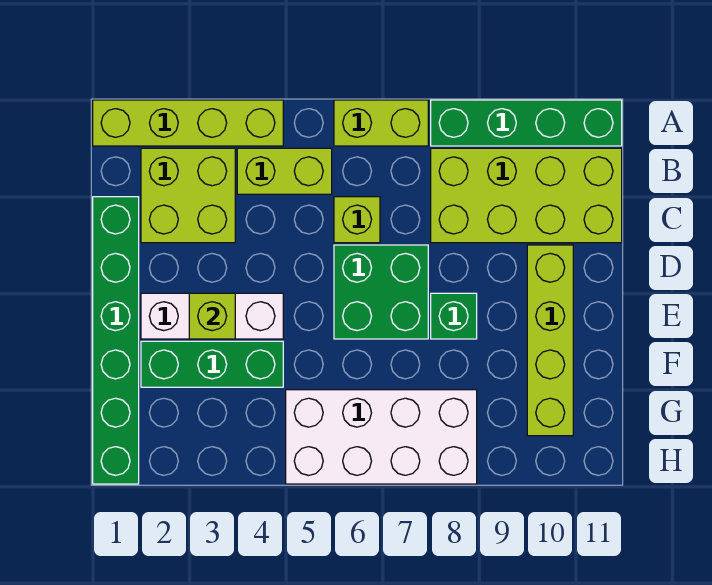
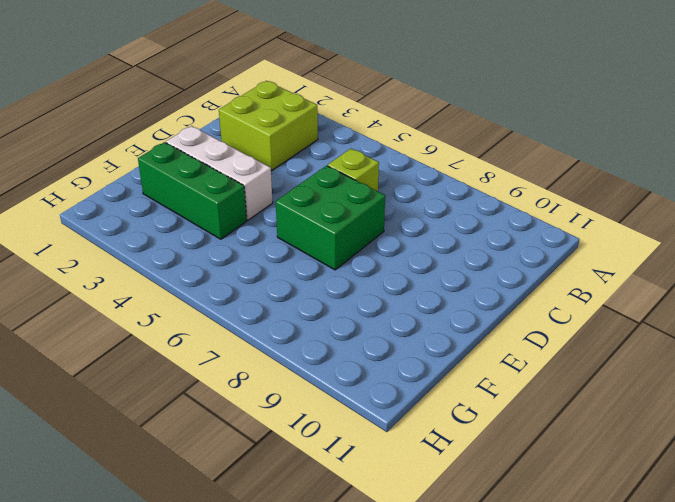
none -> lime 1x4 brick [93,100,283,146]
none -> lime 1x2 brick [334,100,428,146]
none -> green 1x4 brick [431,100,622,146]

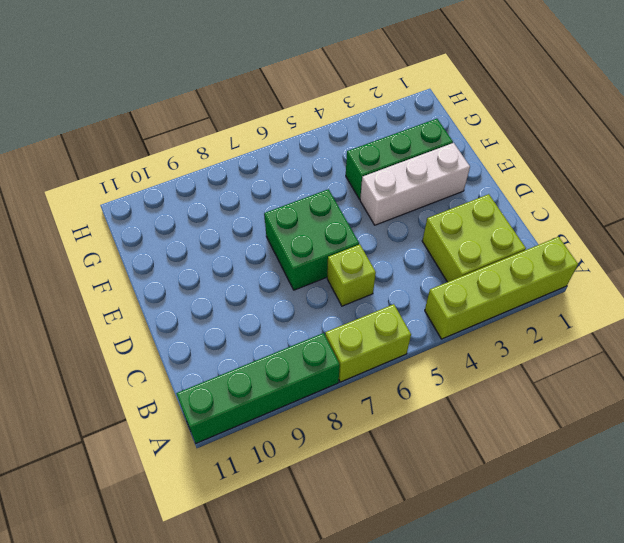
none -> lime 1x2 brick [237,148,332,194]
none -> lime 2x4 brick [431,148,622,243]
none -> green 1x6 brick [93,197,139,484]

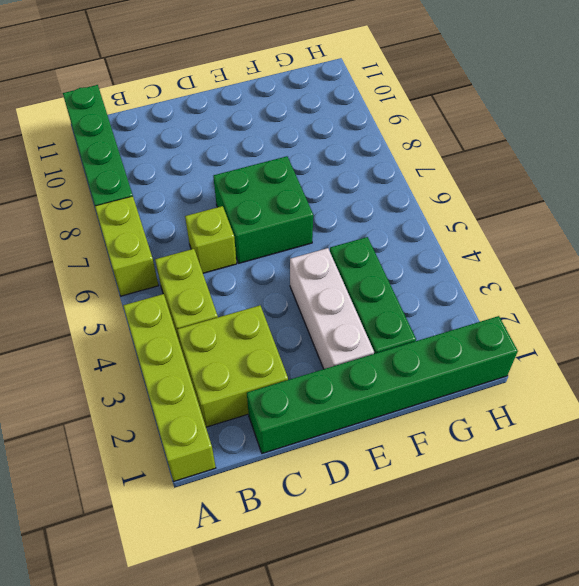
none -> lime 2x4 brick [431,148,622,243]
none -> lime 1x4 brick [527,245,573,436]
none -> green 1x1 brick [431,293,477,339]

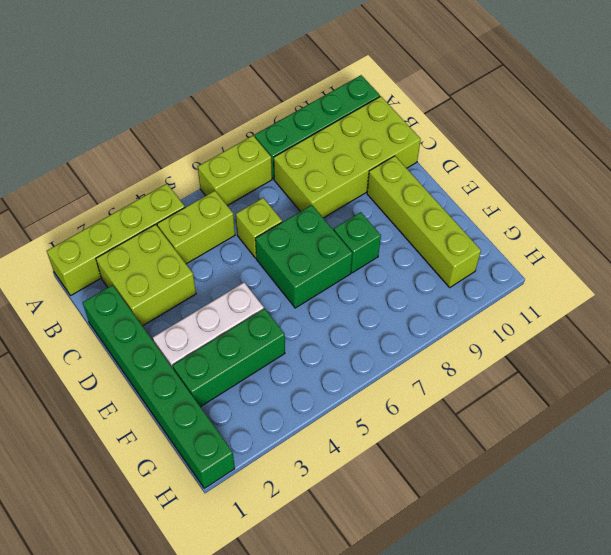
none -> white 2x4 brick [286,390,477,484]
none -> lime 1x1 brick [189,293,235,339]

